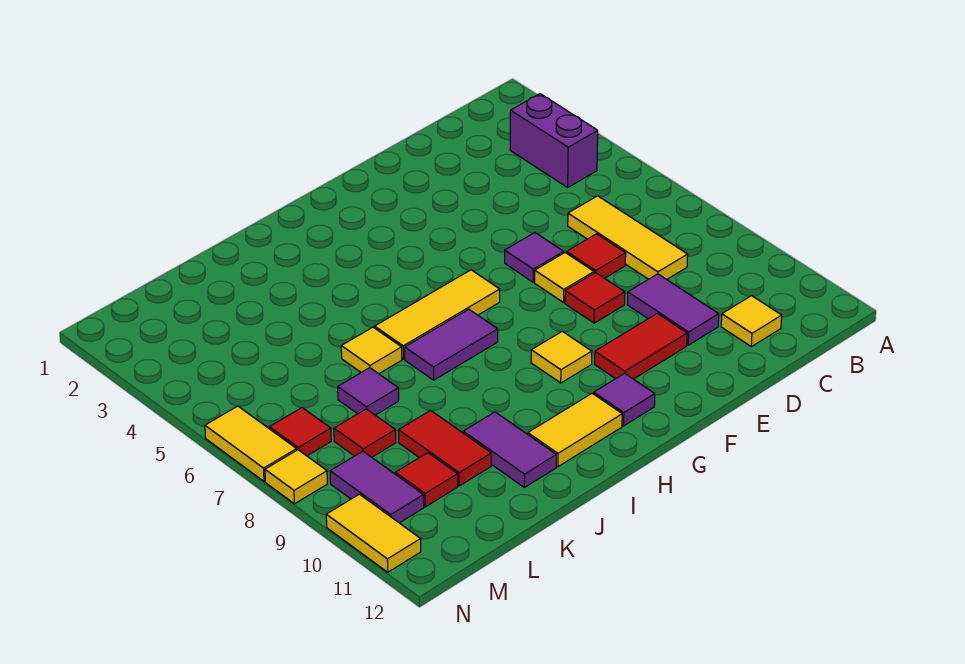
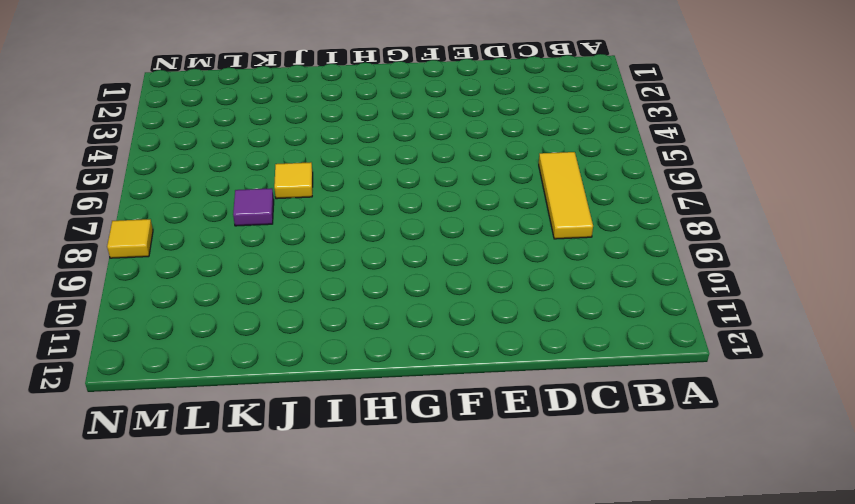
none -> purple 1x2 brick [510,94,598,187]
none -> yellow 1x1 tile [721,296,782,347]
none -> red 1x1 tile [567,234,626,278]

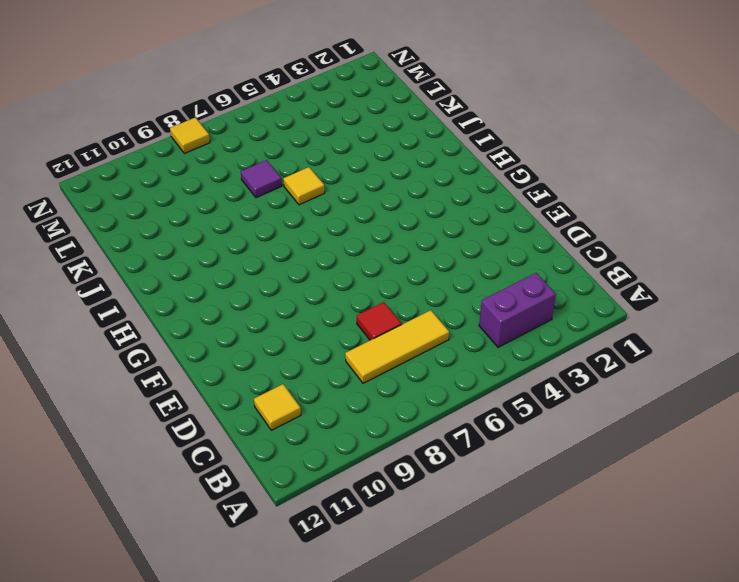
none -> purple 1x2 tile [627,274,719,345]
none -> purple 1x1 tile [505,233,564,282]
none -> yellow 1x1 tile [535,253,594,302]

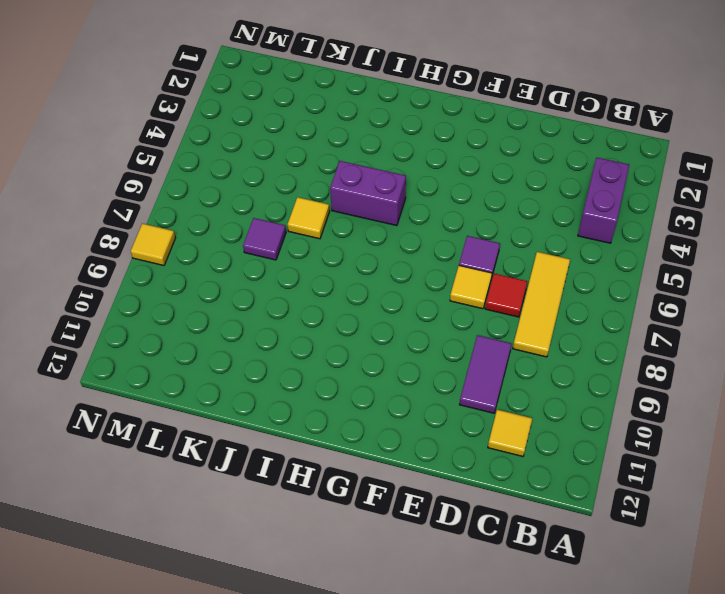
purple 1x2 brick [330,161,406,226] -> none
none -> red 1x1 tile [565,272,625,323]
none -> red 1x2 tile [595,313,687,379]
none -> yellow 1x3 tile [375,270,500,359]

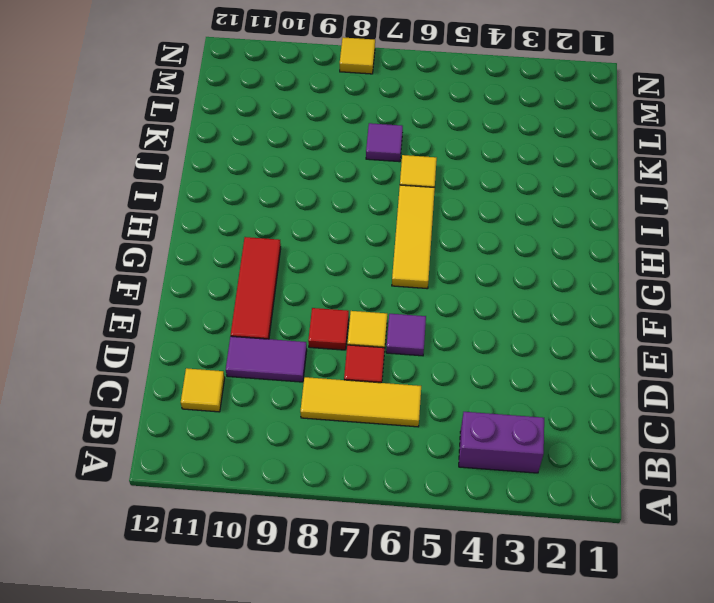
red 1x3 tile [231,237,281,339] -> red 1x2 tile [595,313,687,379]
none -> yellow 1x1 tile [531,331,592,383]
none -> purple 1x1 tile [594,373,655,426]
none -> purple 1x2 tile [405,309,498,380]

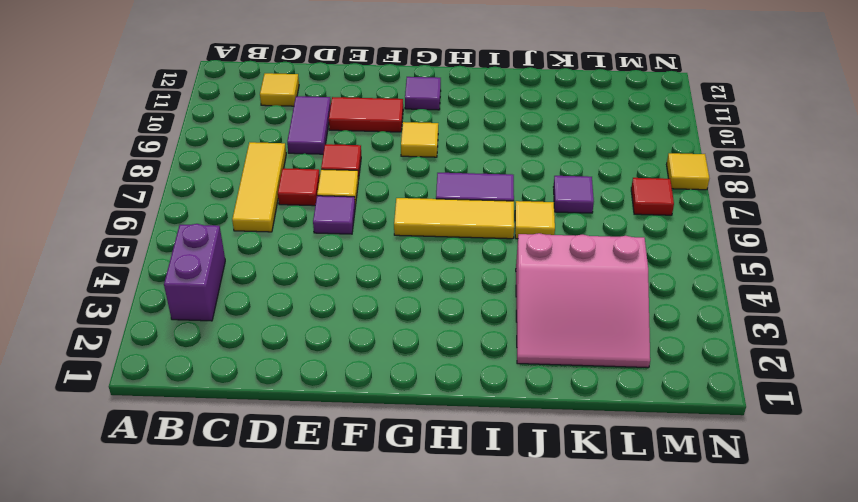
pink 3x3 slope [516,233,650,368] -> none
none -> yellow 1x2 tile [528,393,622,467]
none -> purple 1x2 tile [463,412,556,487]
none -> red 1x2 tile [399,410,491,486]

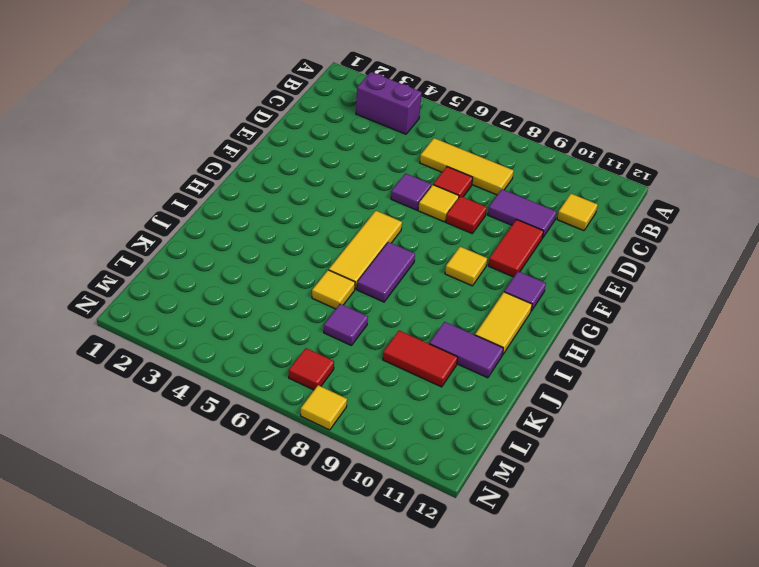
none -> red 1x1 tile [334,409,396,457]
none -> red 1x1 tile [395,453,458,507]
none -> purple 1x2 tile [330,451,424,523]

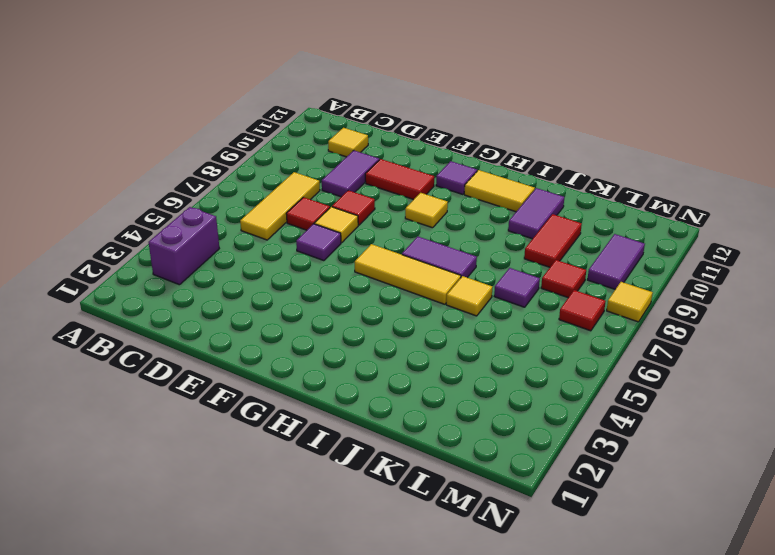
none -> red 1x1 tile [395,453,458,507]
none -> yellow 1x2 tile [205,406,297,481]
none -> yellow 1x2 tile [326,494,421,572]

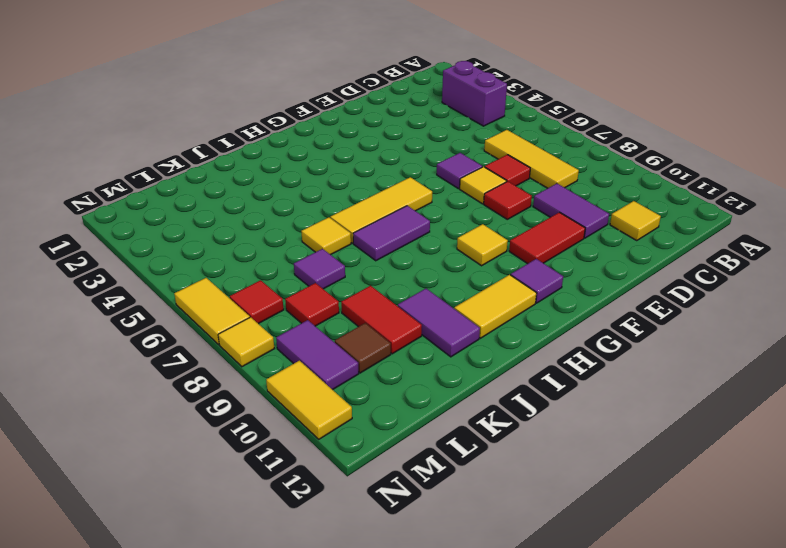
brown 1x1 tile [335,323,391,373] -> red 1x1 tile [395,453,458,507]

